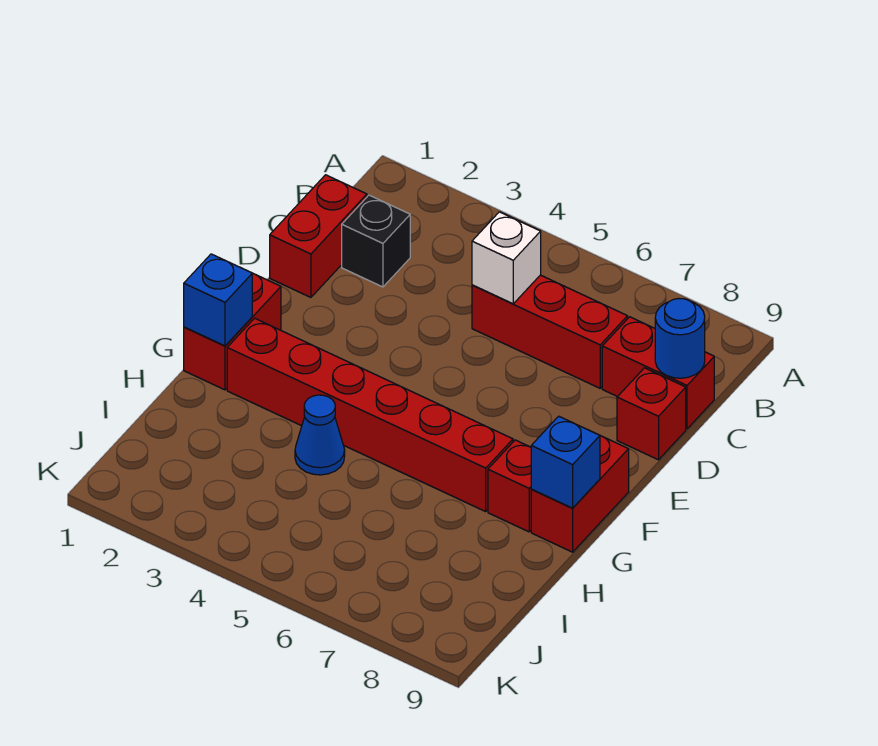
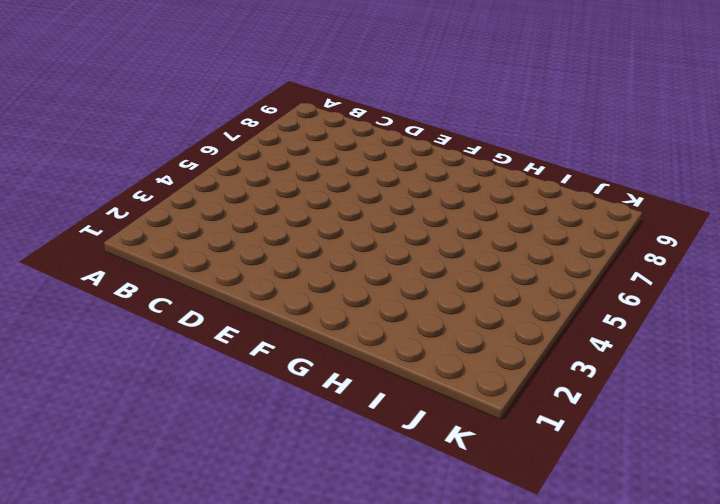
none -> red 1x2 brick [270,175,367,297]
none -> black 1x1 brick [342,195,410,287]
none -> red 1x3 brick [472,275,627,388]

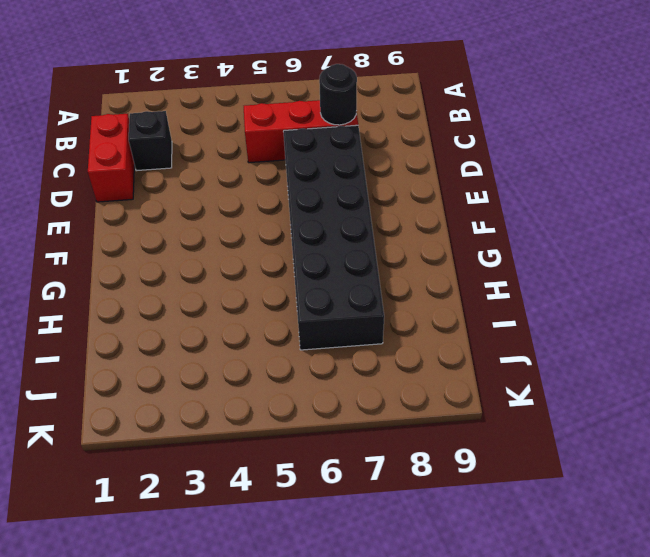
black 1x1 round brick [319,64,357,125] -> none
black 2x6 brick [283,125,384,350] -> red 1x6 brick [227,318,513,512]
none -> red 1x2 brick [602,317,714,429]
none -> red 1x1 brick [617,368,686,460]
none -> red 1x2 brick [184,273,281,390]

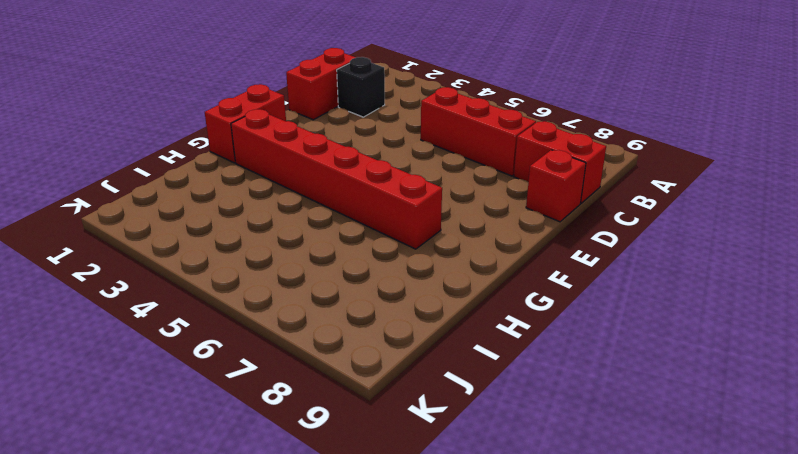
none -> red 1x2 brick [531,436,629,552]
none -> red 1x1 brick [488,440,532,532]
none -> blue 1x1 cone [295,395,345,475]

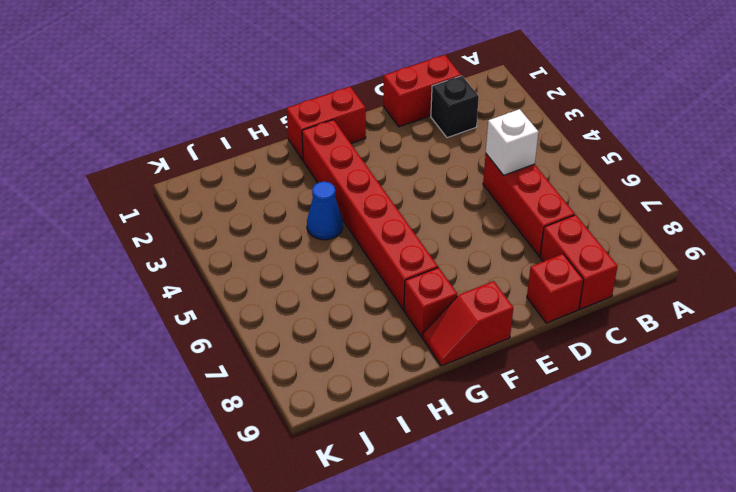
red 1x2 slope [423,281,513,366] -> red 1x2 brick [531,436,629,552]
none -> blue 1x1 round brick [655,299,705,378]
none -> blue 1x1 brick [184,254,252,346]
none -> blue 1x1 brick [531,416,600,508]

